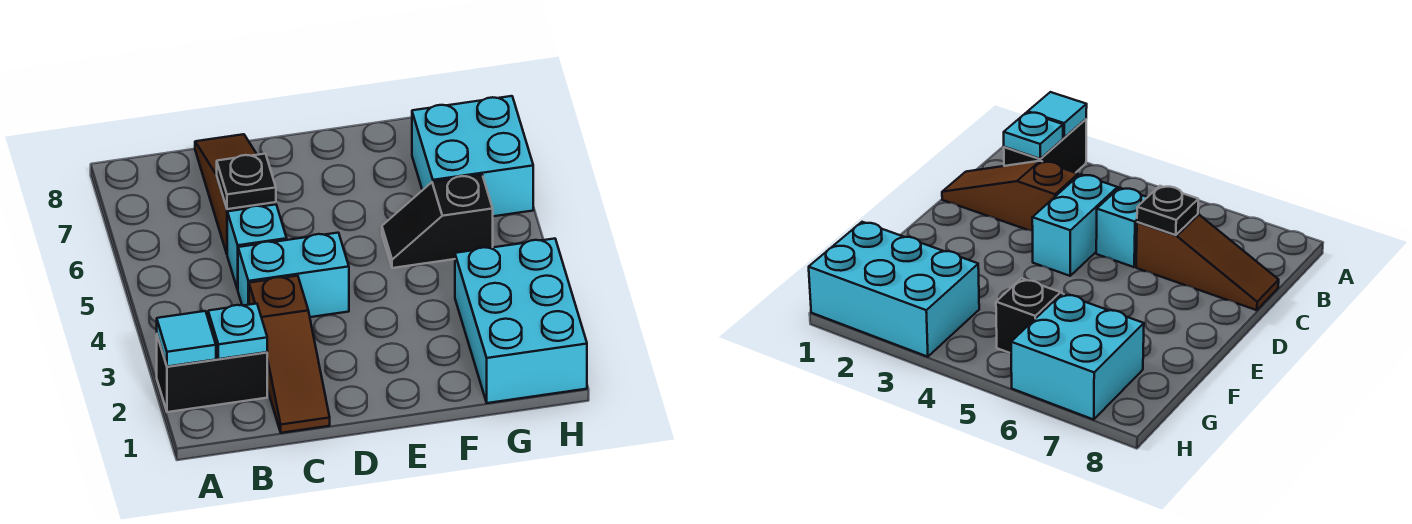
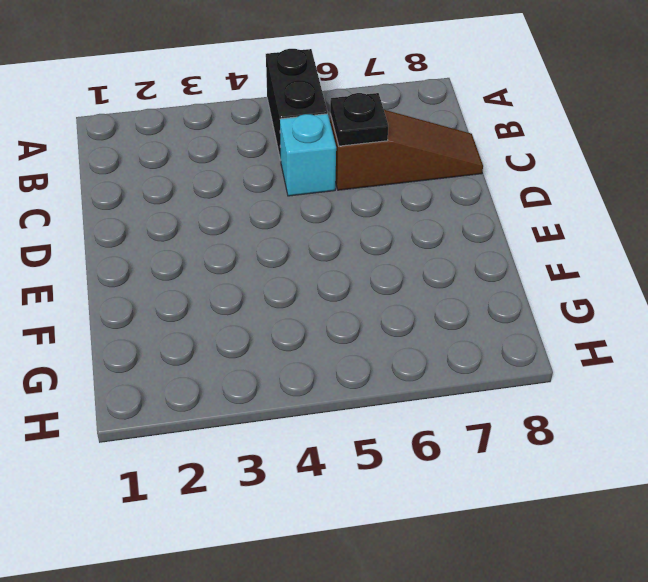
black 1x2 brick [266,49,327,160] -> black 1x2 brick moved to [157,336,267,412]
none -> brown 1x3 slope [249,276,330,433]
none -> cyan 1x2 brick [238,233,349,317]

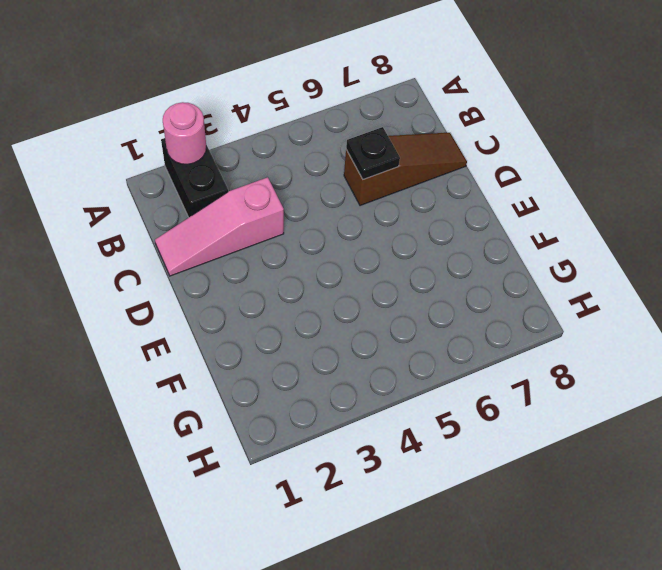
pink 1x1 round brick [163,102,206,164] -> cyan 1x1 tile [157,311,216,367]
pink 1x3 slope [155,177,284,276] -> brown 1x3 slope [249,276,330,433]
none -> cyan 1x2 brick [238,233,349,317]
none -> cyan 1x1 brick [227,204,287,290]

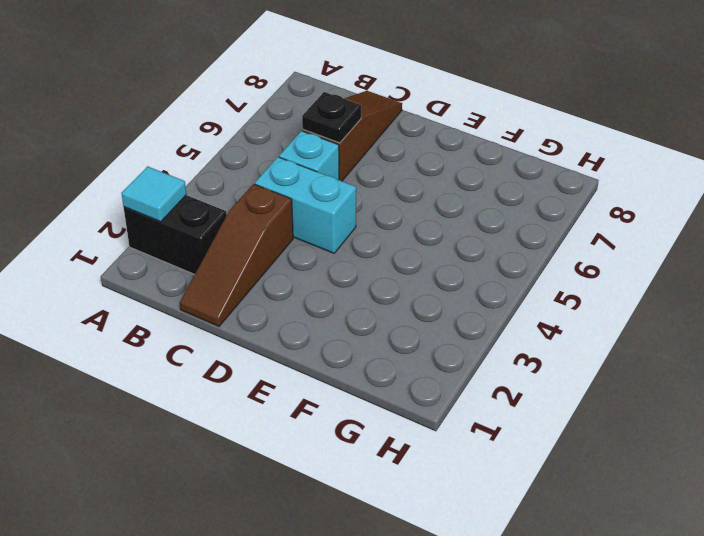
none -> black 1x2 slope [382,175,493,268]
none -> cyan 2x3 brick [455,239,587,403]

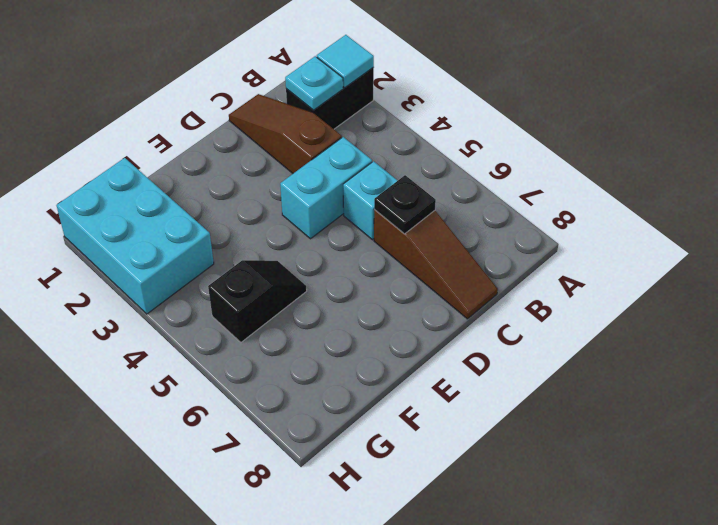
none -> cyan 2x2 brick [412,96,533,216]

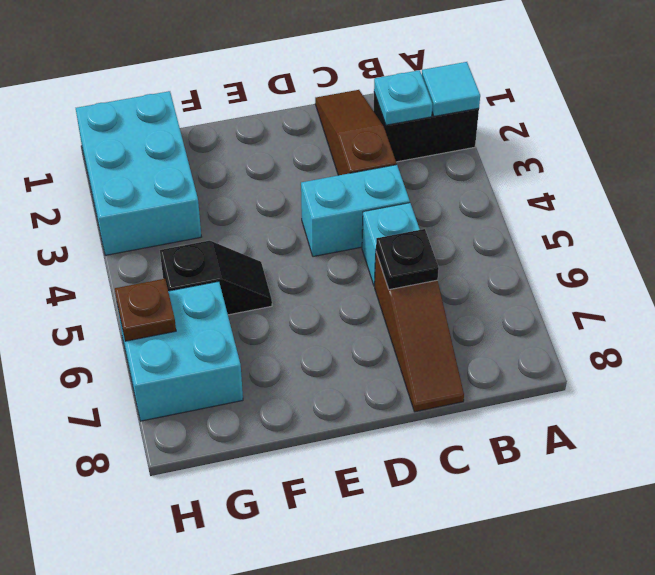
brown 1x1 plate [115,279,176,341] -> none

